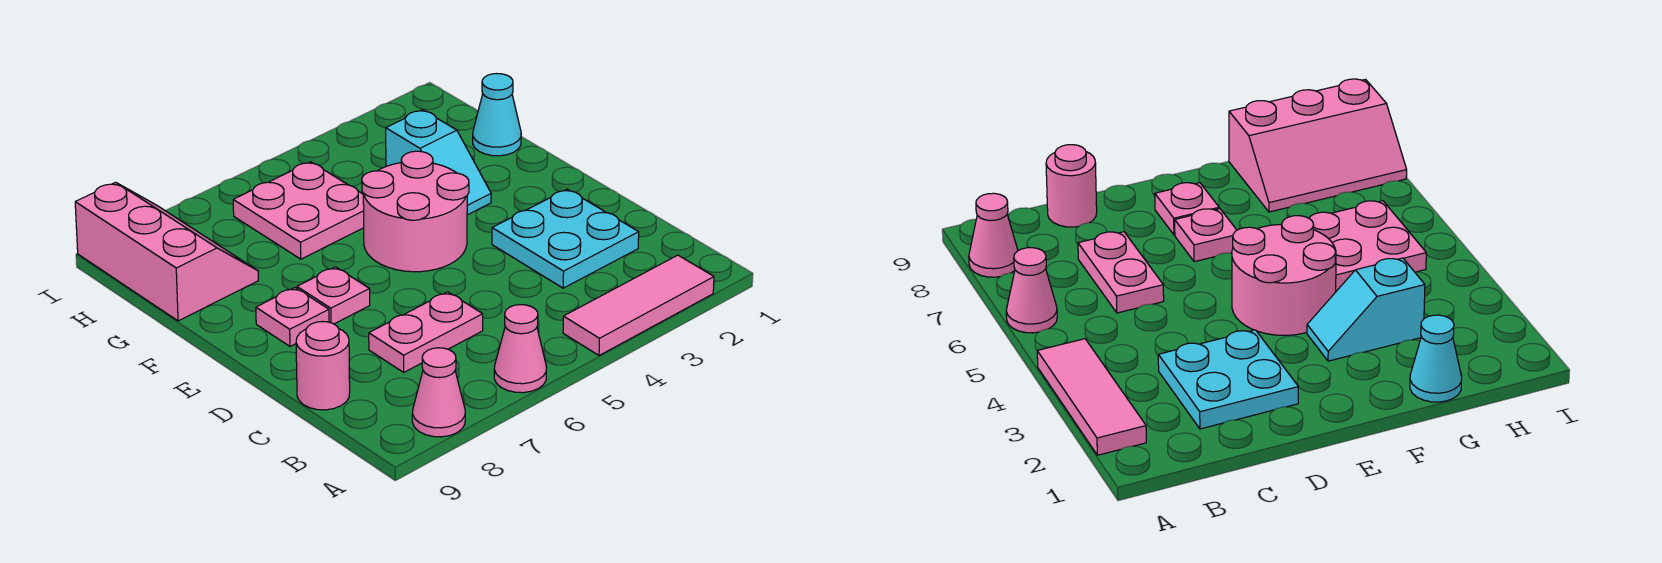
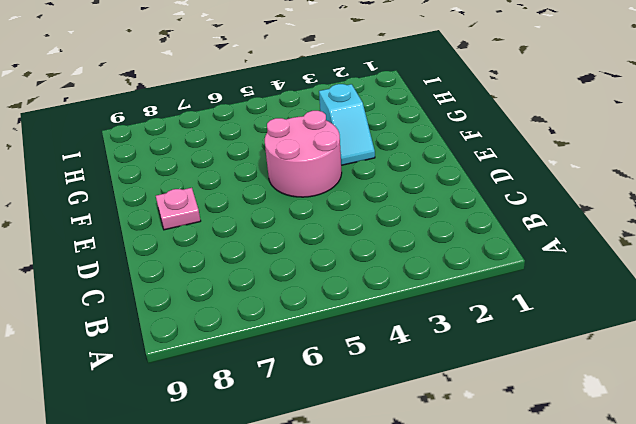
none -> pink 1x3 tile [563,255,714,355]
none -> pink 1x1 cone [494,305,547,393]
none -> pink 1x1 cone [412,348,465,437]

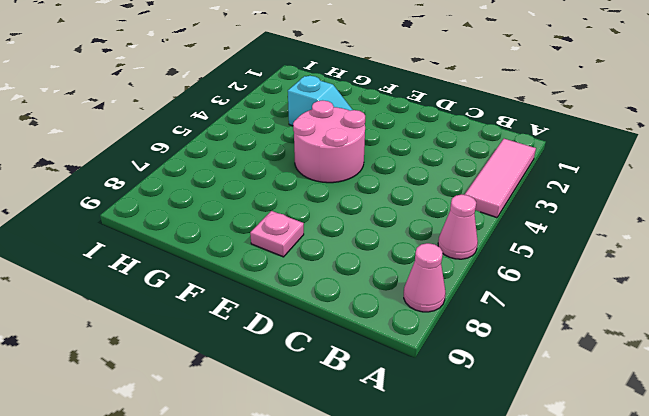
none -> cyan 2x2 plate [492,189,639,288]
none -> pink 1x2 plate [369,292,483,372]
none -> pink 1x1 round brick [296,321,350,410]

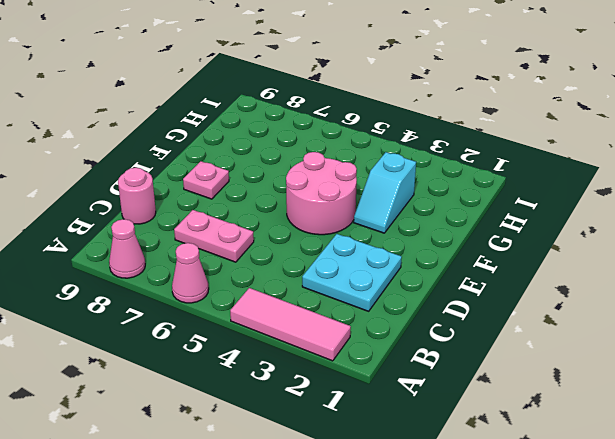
none -> pink 1x1 plate [297,267,370,324]
none -> cyan 1x1 cone [473,74,521,156]
none -> pink 2x2 plate [233,162,364,259]

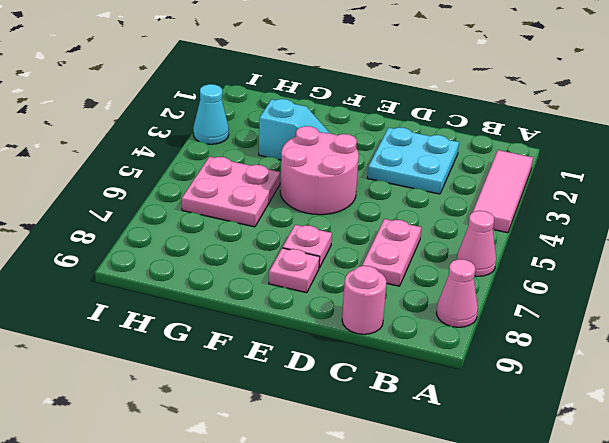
cyan 1x1 cone [193,84,229,144] -> cyan 1x1 cone moved to [473,74,521,156]
none -> pink 2x3 slope [75,182,258,321]

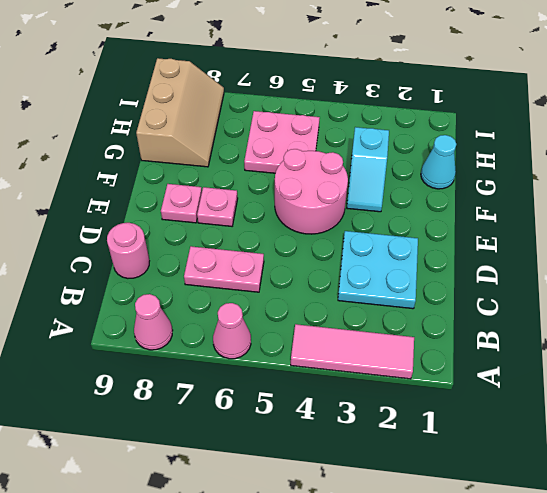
tan 2x3 slope [136,58,224,167] -> pink 2x3 slope [75,182,258,321]

